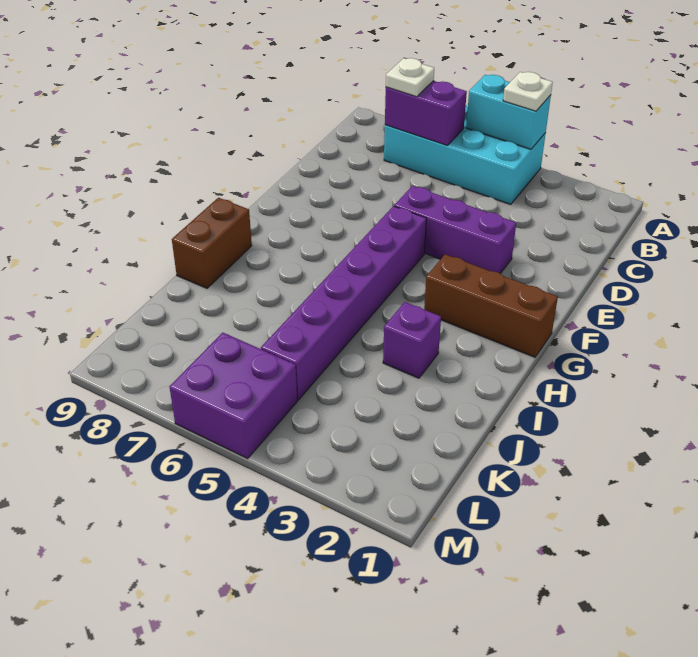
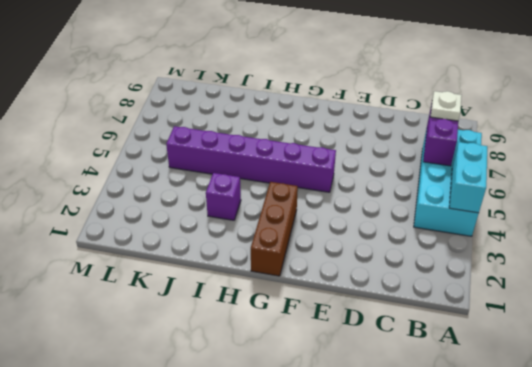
none -> purple 1x3 brick [394,186,516,274]
none -> brown 1x2 brick [172,198,252,288]

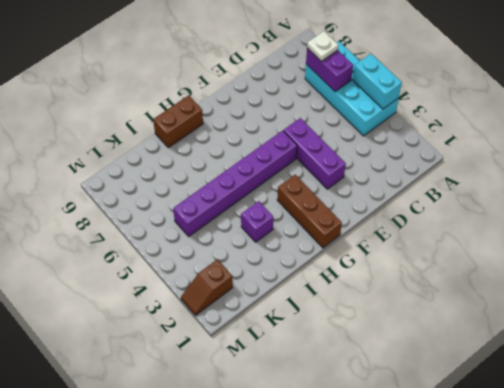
brown 1x2 slope [181,259,233,316] -> none
none -> purple 2x2 brick [170,333,297,458]
none -> white 1x1 plate [503,72,553,111]

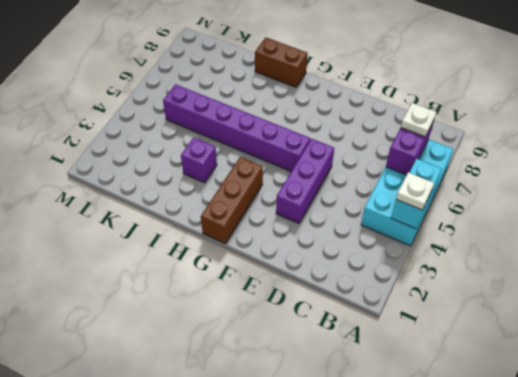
none -> purple 2x2 brick [170,333,297,458]

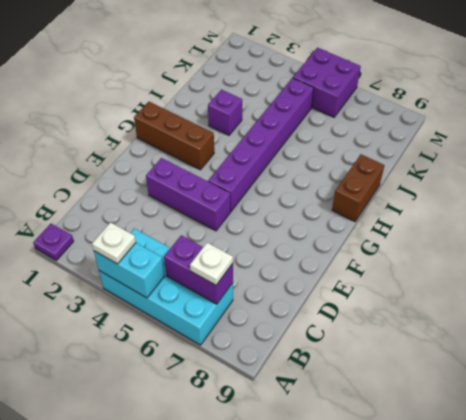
purple 1x1 plate [33,224,74,260] -> none

